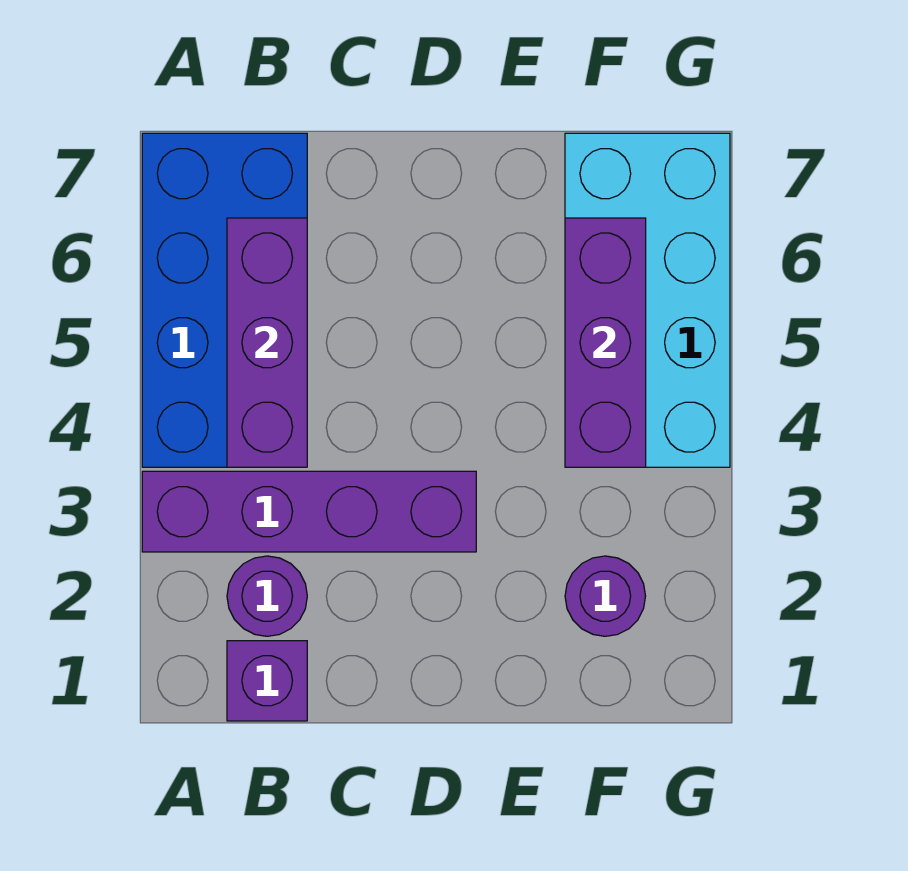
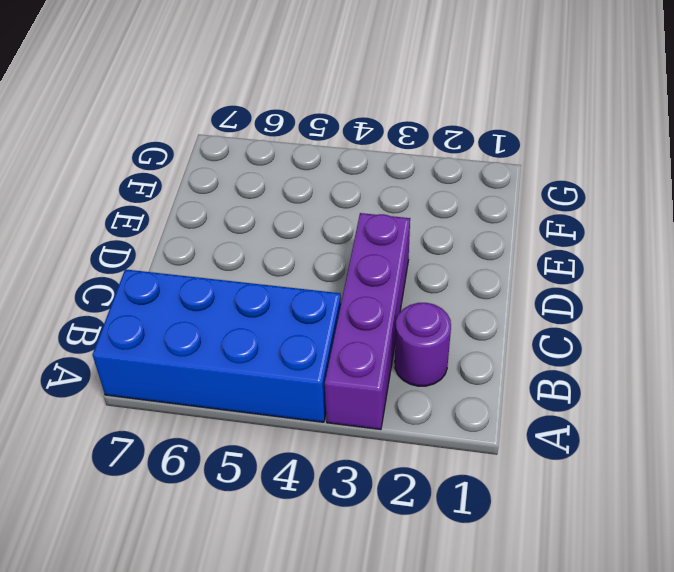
none -> purple 1x1 brick [227,641,307,721]
none -> purple 1x1 round brick [565,556,646,636]

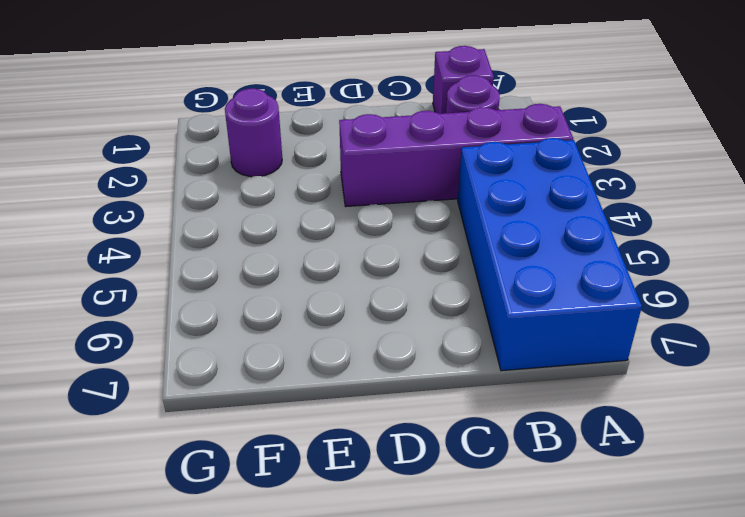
none -> cyan 2x4 brick [565,133,730,467]
none -> purple 1x3 brick [227,218,307,467]

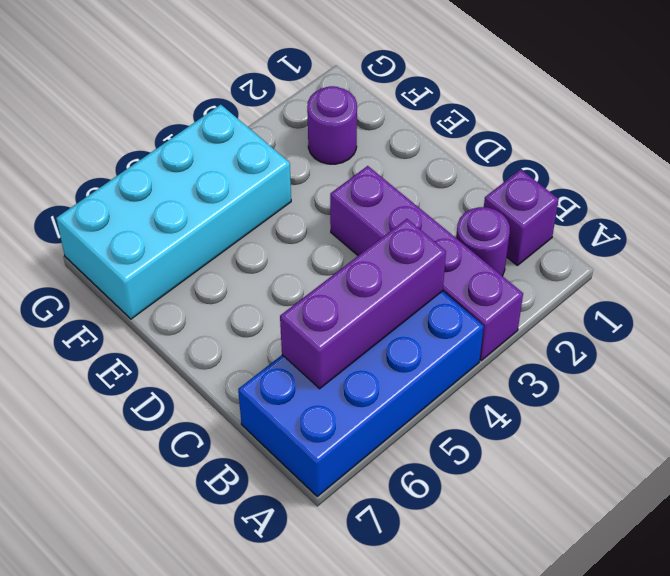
none -> purple 1x3 brick [565,218,646,467]

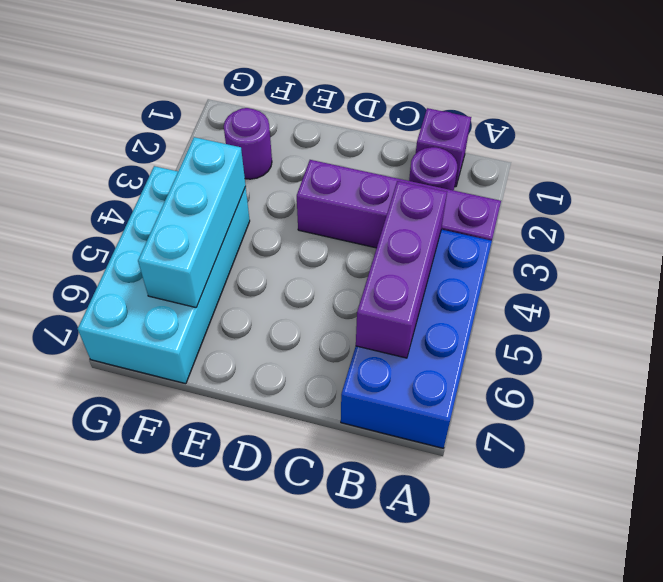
cyan 1x3 brick [138,137,246,307] -> purple 1x3 brick [565,218,646,467]

